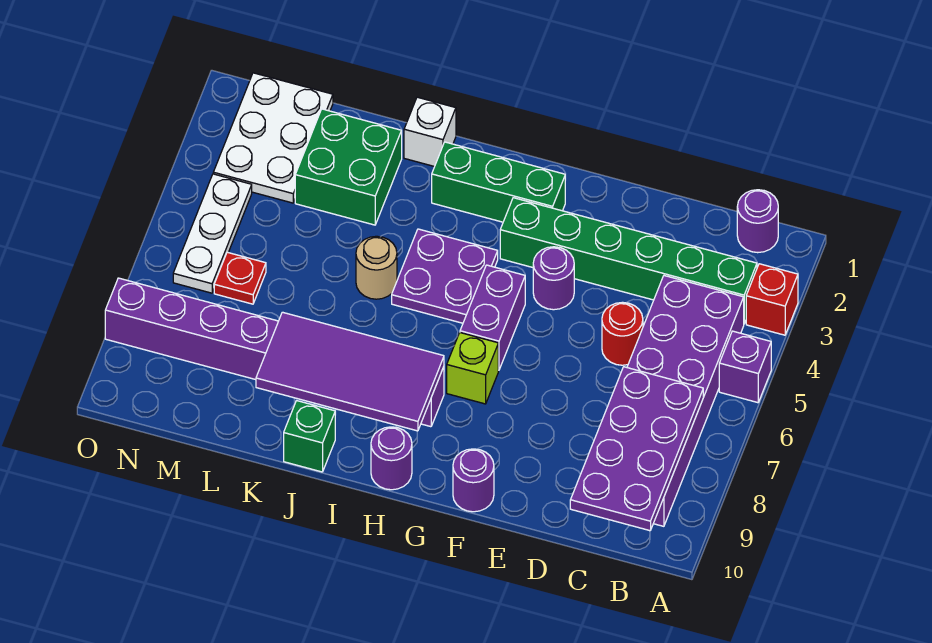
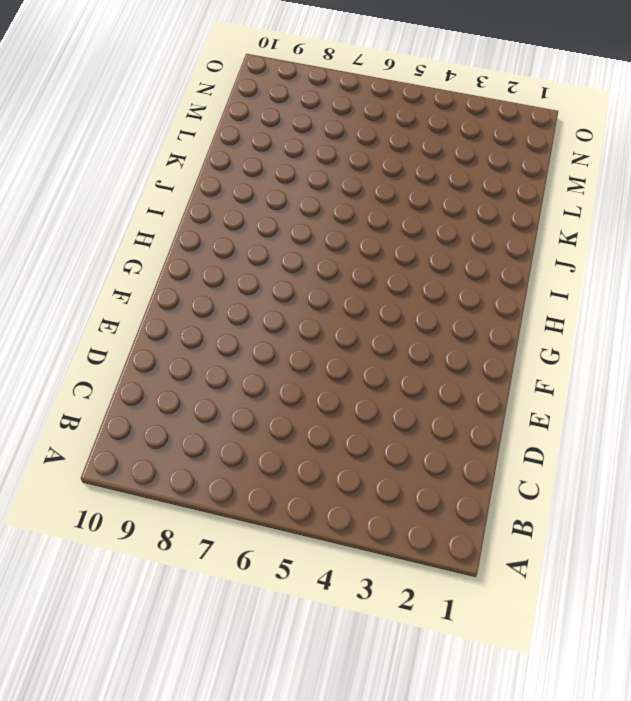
none -> red 1x1 brick [746,264,798,335]
none -> purple 1x1 brick [719,331,771,403]
none -> purple 1x1 round brick [737,190,778,253]

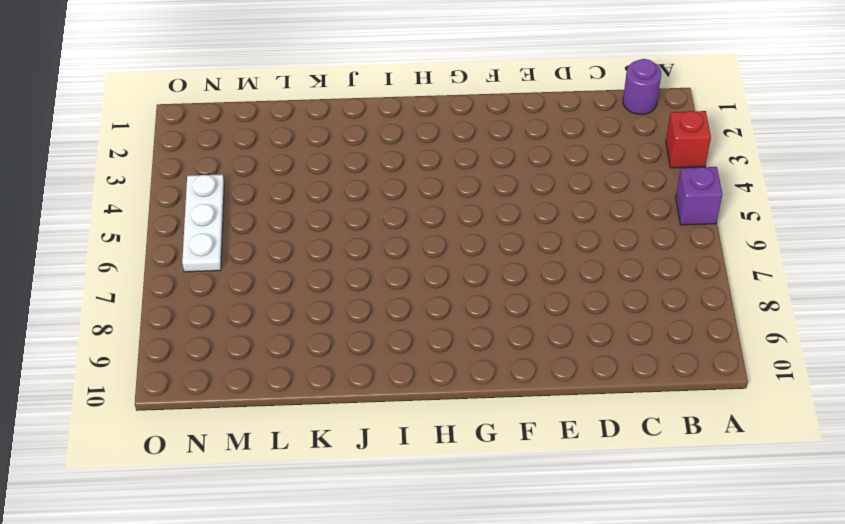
none -> green 1x6 brick [500,198,757,323]
none -> purple 2x6 brick [627,276,744,526]
none -> red 1x1 round brick [602,302,643,365]

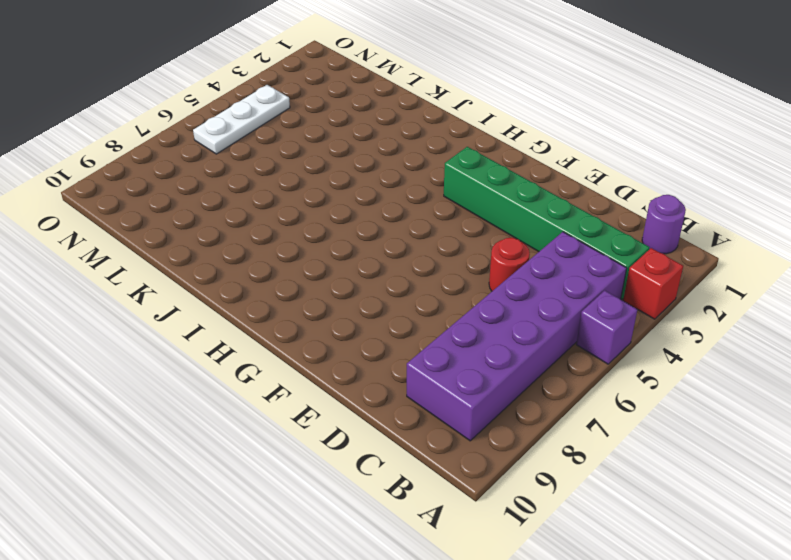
none -> purple 1x1 round brick [533,247,574,310]
none -> purple 1x1 round brick [453,449,494,512]
none -> green 1x3 brick [432,142,565,222]

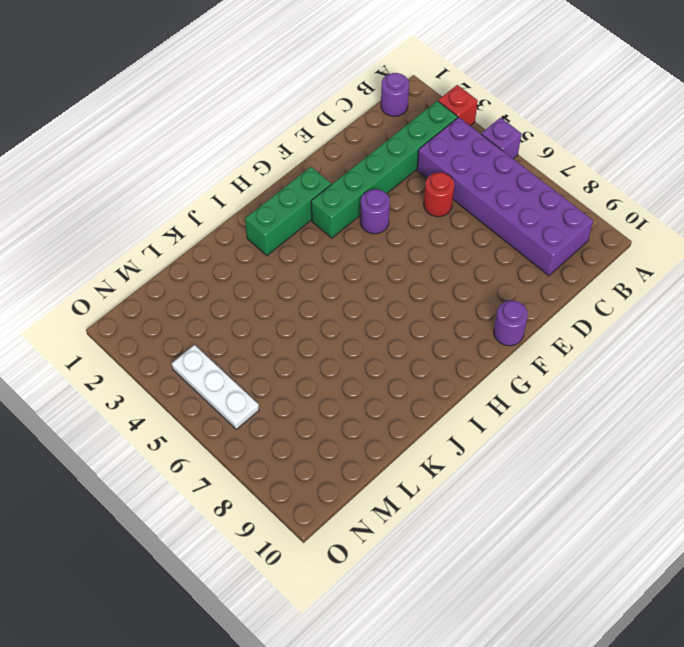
none -> purple 1x2 brick [460,265,525,370]
none -> lime 1x1 brick [447,333,498,404]
none -> purple 2x2 plate [392,229,498,323]

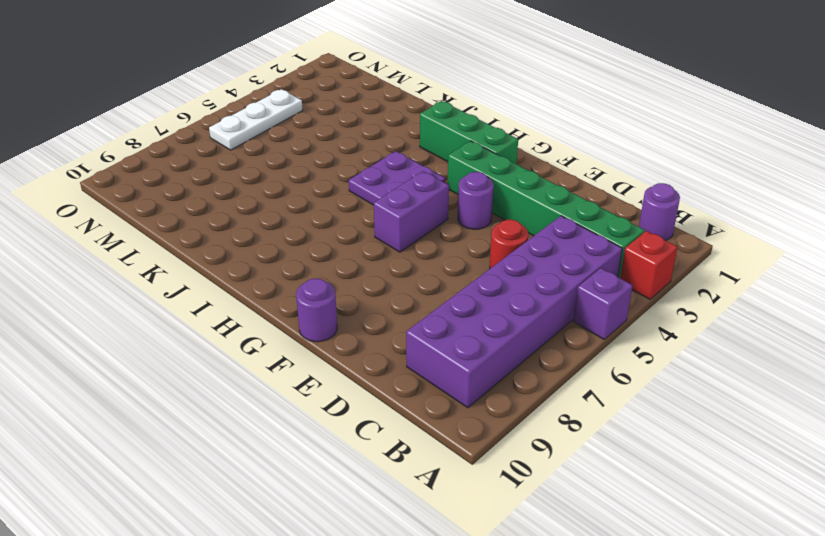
none -> lime 1x1 brick [447,333,498,404]
none -> purple 1x8 brick [105,278,444,427]
none -> purple 1x1 round brick [371,427,412,490]

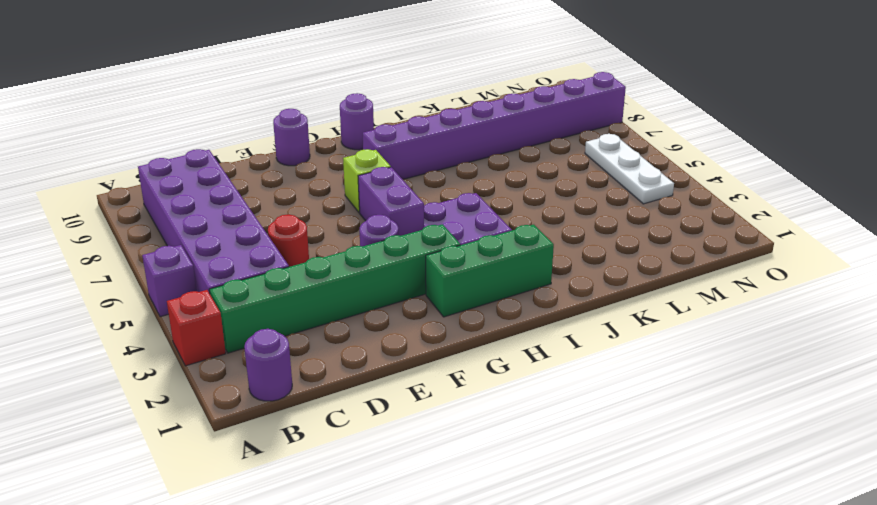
none -> white 1x1 brick [404,97,456,167]
none -> tan 1x1 round brick [356,236,397,299]
none -> green 1x1 brick [284,401,335,472]

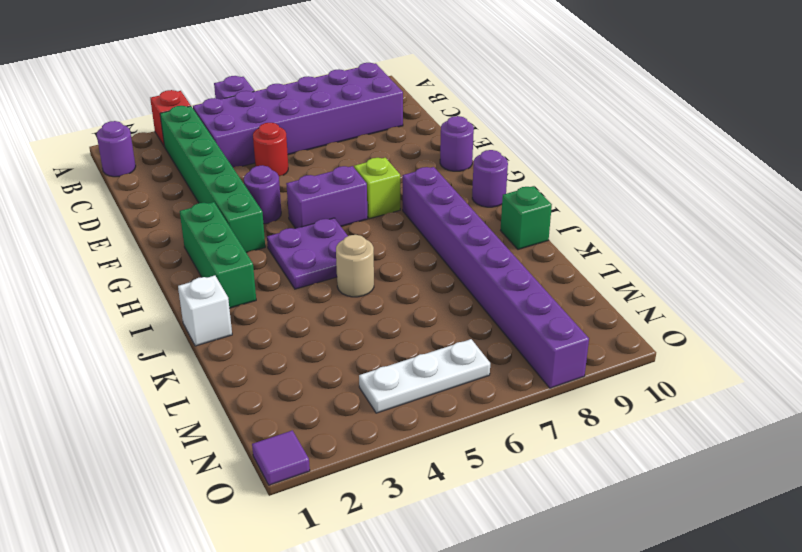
purple 1x1 tile [252,430,310,485] -> none
none -> green 2x2 brick [295,109,402,225]
none -> white 2x3 plate [213,73,333,203]
none -> red 1x1 plate [214,252,266,304]

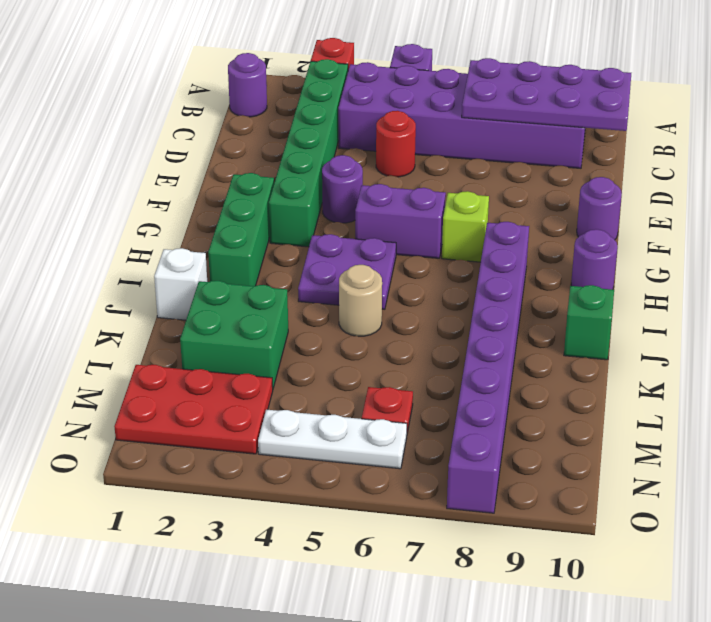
red 2x3 plate [114,365,273,454] -> white 2x3 plate [213,73,333,203]
none -> purple 2x4 tile [256,312,444,431]

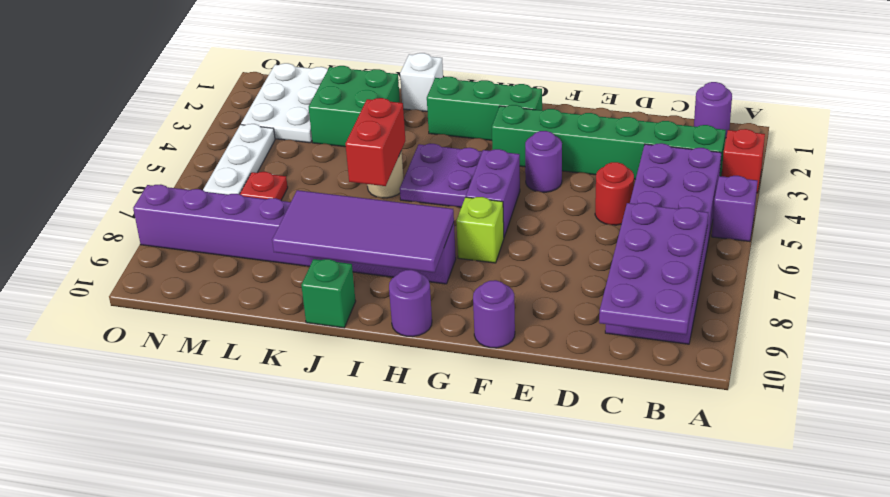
red 1x2 brick [346,98,405,186] -> none

